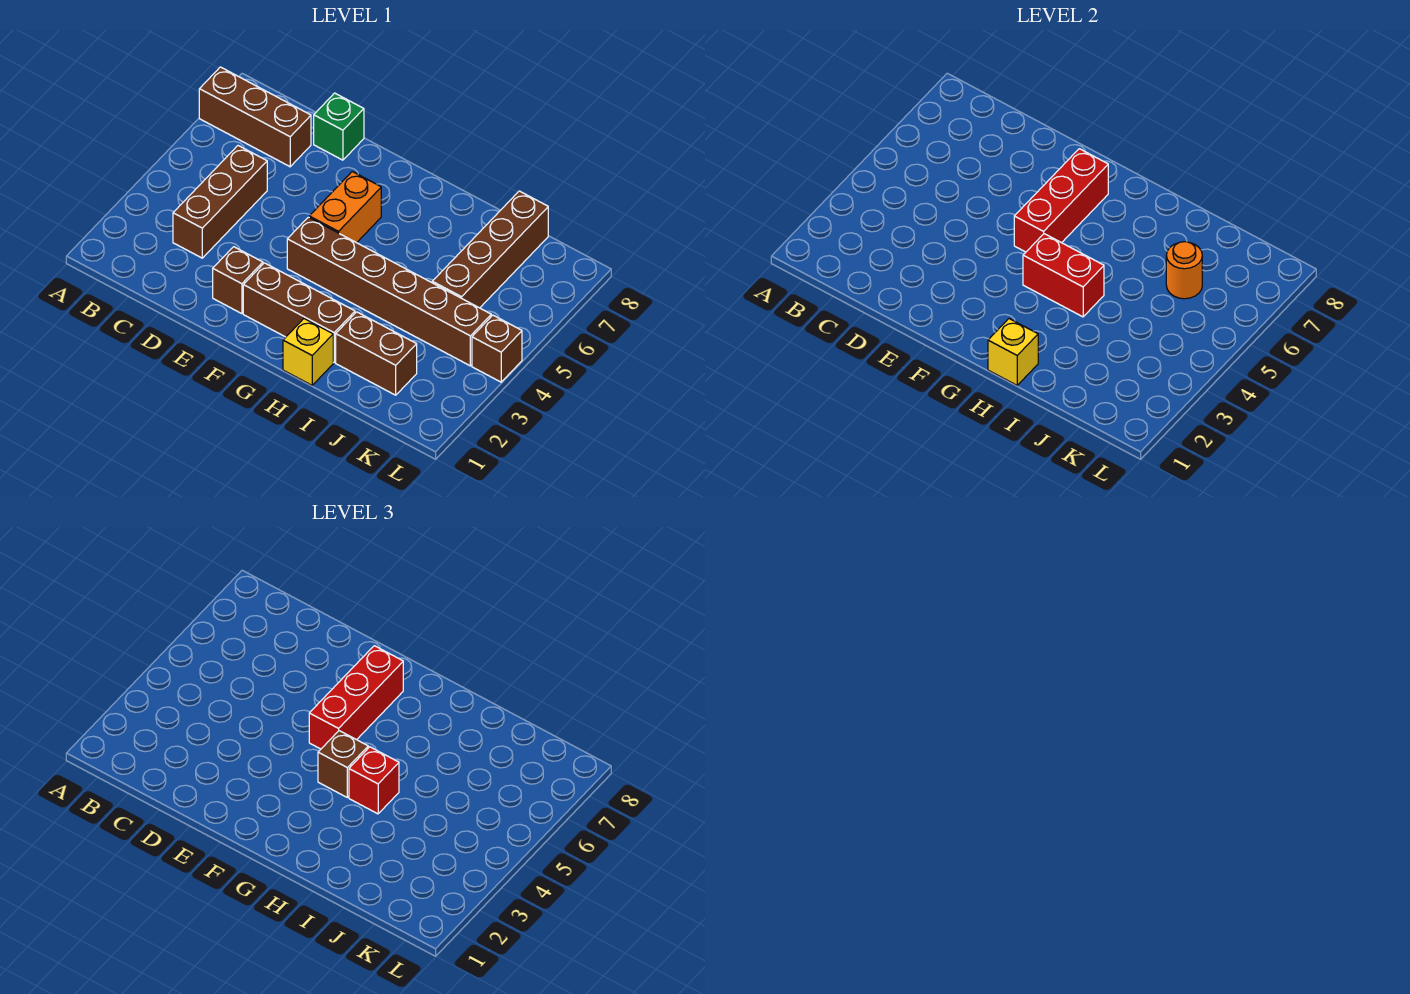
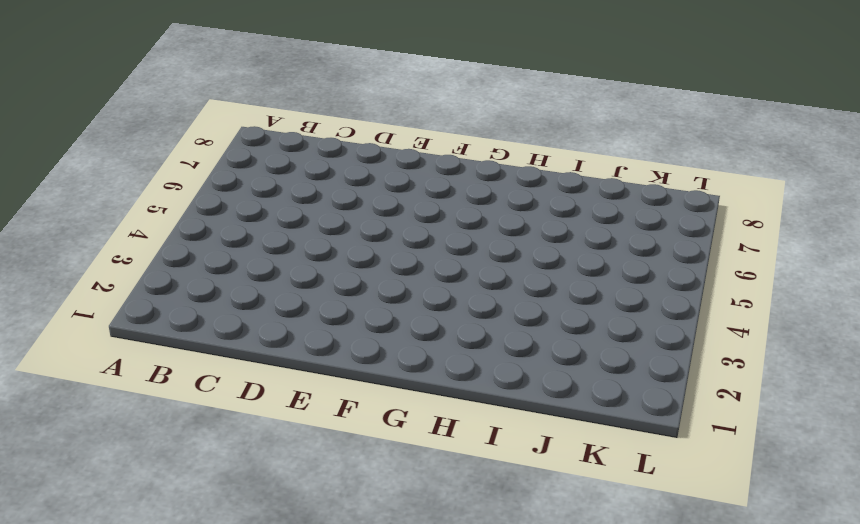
none -> brown 1x3 brick [199,67,311,167]
none -> brown 1x3 brick [173,146,267,258]
none -> green 1x1 brick [314,93,364,160]

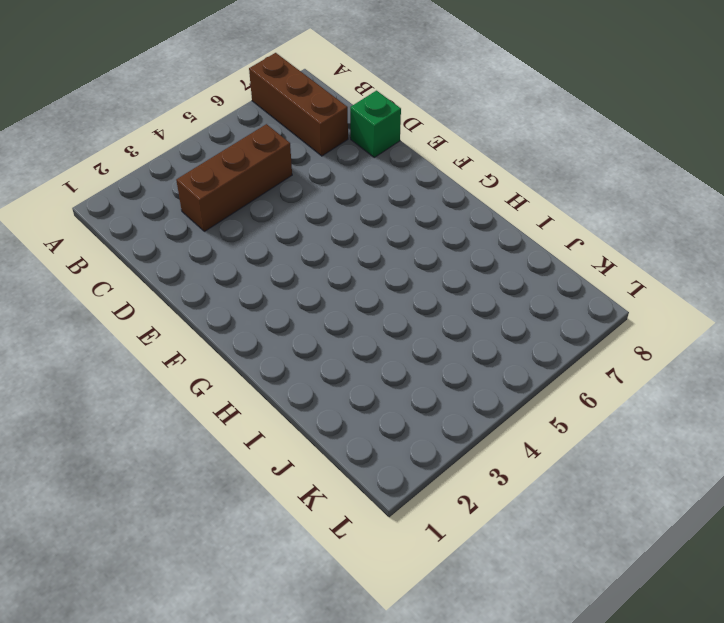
none -> brown 1x1 brick [213,247,263,314]
none -> brown 1x3 brick [243,263,355,362]
none -> brown 1x6 brick [287,217,491,366]

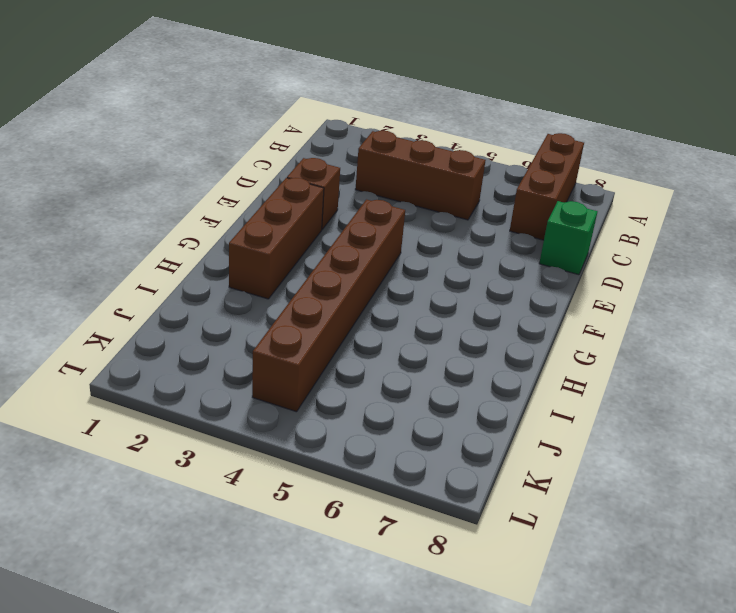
none -> orange 1x2 brick [309,172,381,243]
none -> yellow 1x1 brick [283,319,333,385]
none -> brown 1x2 brick [336,312,417,395]

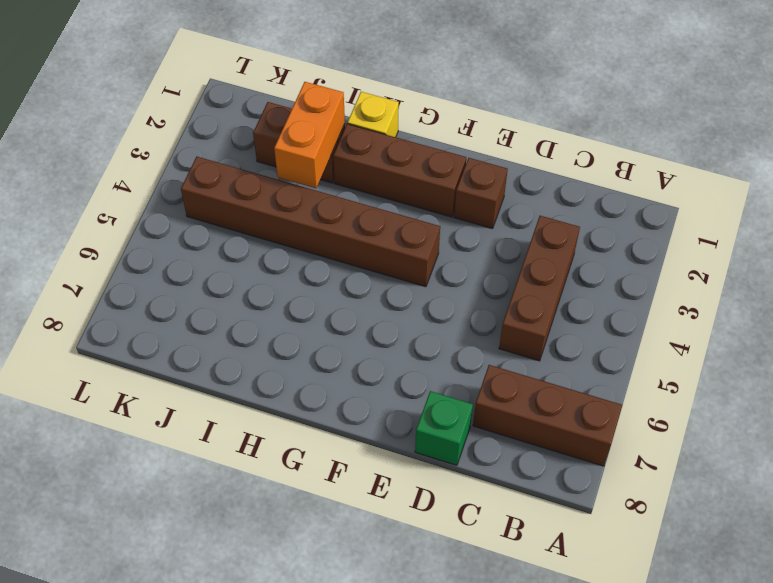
orange 1x2 brick [274,82,345,188] -> orange 1x2 brick moved to [309,172,381,243]
none -> brown 1x4 brick [432,191,548,308]
none -> brown 1x1 brick [472,315,522,382]
none -> red 1x3 brick [1014,149,1108,252]

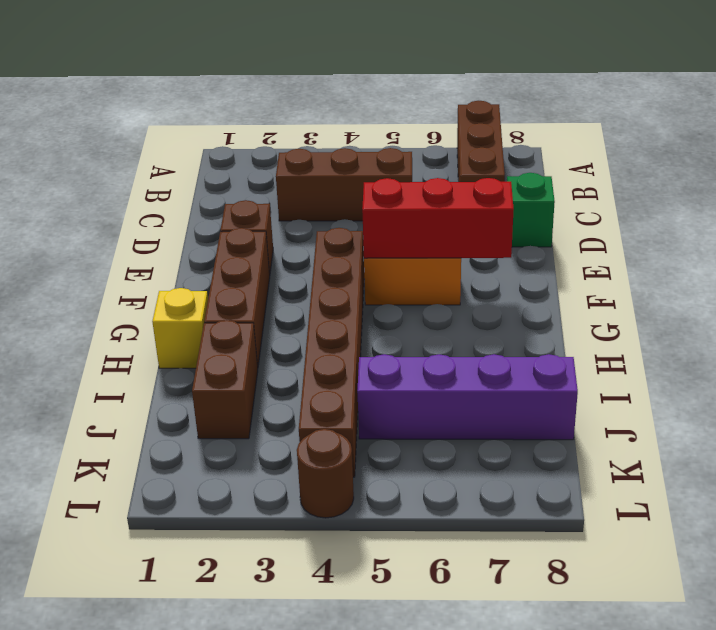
purple 1x4 brick [357,354,578,440] -> brown 1x4 brick [432,191,548,308]
brown 1x1 round brick [297,429,354,518] -> brown 1x1 brick [472,315,522,382]
none -> red 1x2 brick [1023,234,1104,317]
none -> yellow 1x1 brick [988,319,1038,385]
none -> orange 1x1 round brick [1166,242,1202,299]

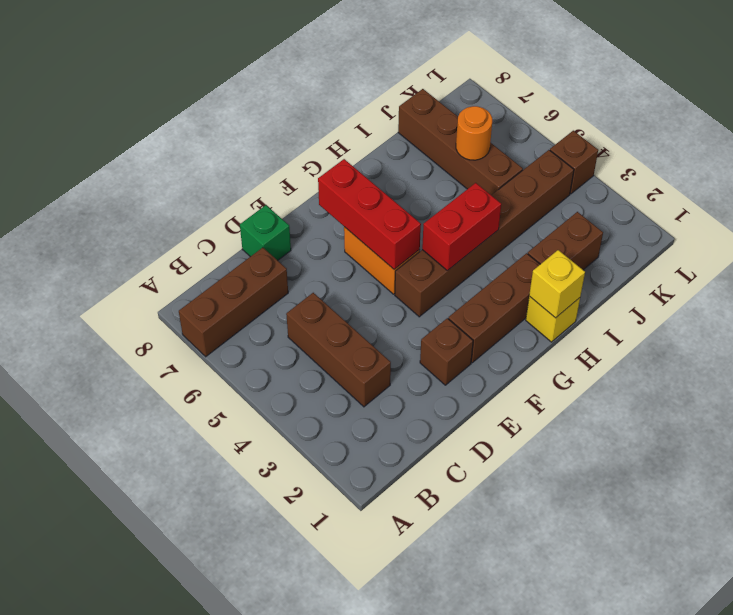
none -> red 1x3 brick [309,646,403,749]
none -> brown 1x1 brick [318,731,368,797]
none -> red 1x1 brick [349,747,399,814]

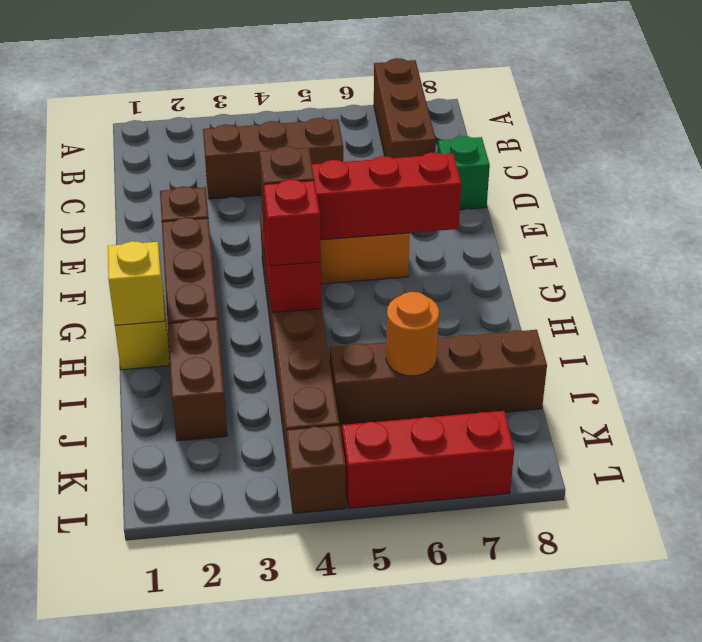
red 1x3 brick [342,411,514,508] -> red 1x3 brick moved to [309,646,403,749]

